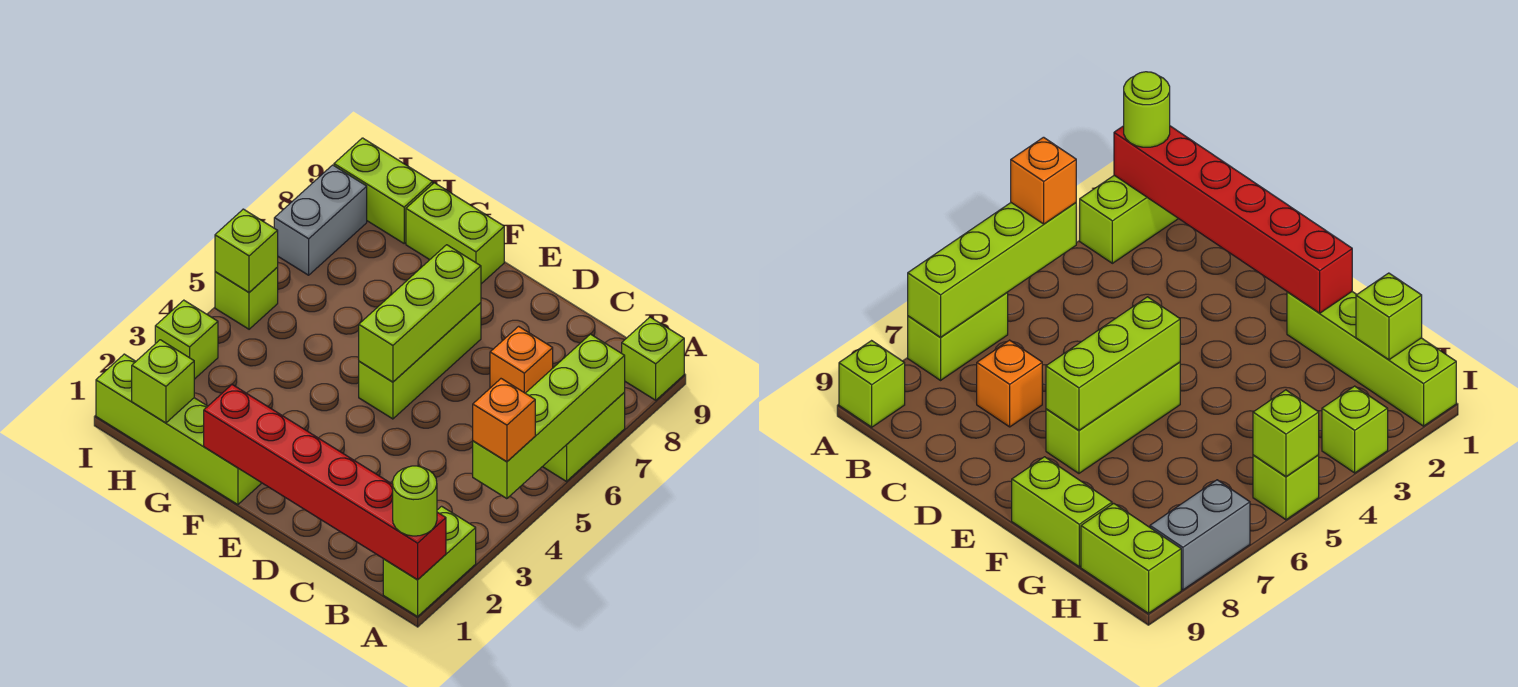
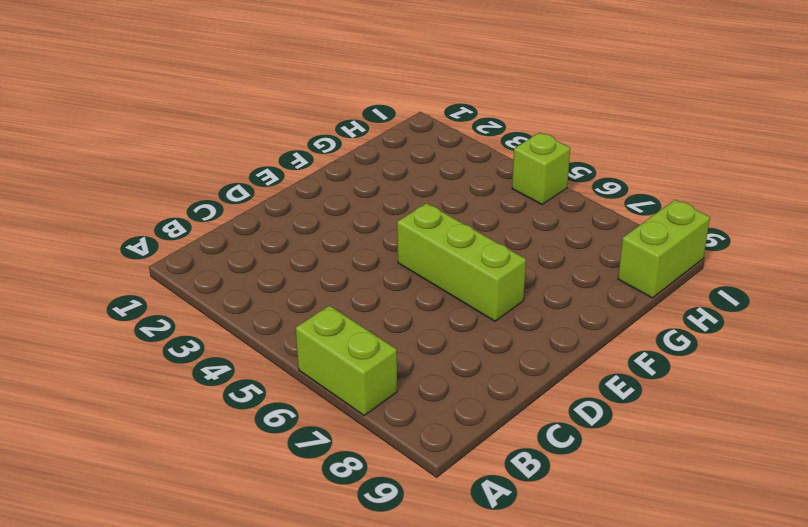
none -> lime 1x2 brick [383,506,476,617]
none -> lime 1x1 brick [622,317,684,400]
none -> orange 1x1 brick [490,326,553,393]

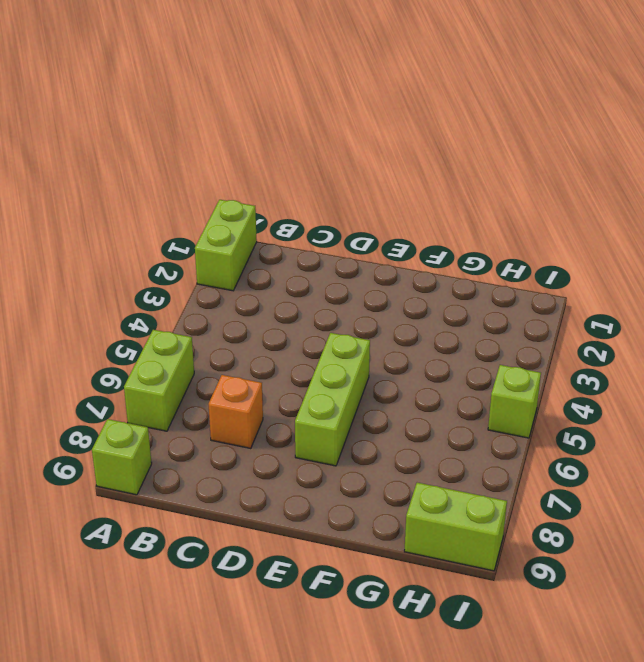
none -> lime 1x4 brick [96,354,261,505]
none -> lime 1x2 brick [406,183,504,284]
none -> lime 1x1 brick [155,300,218,379]

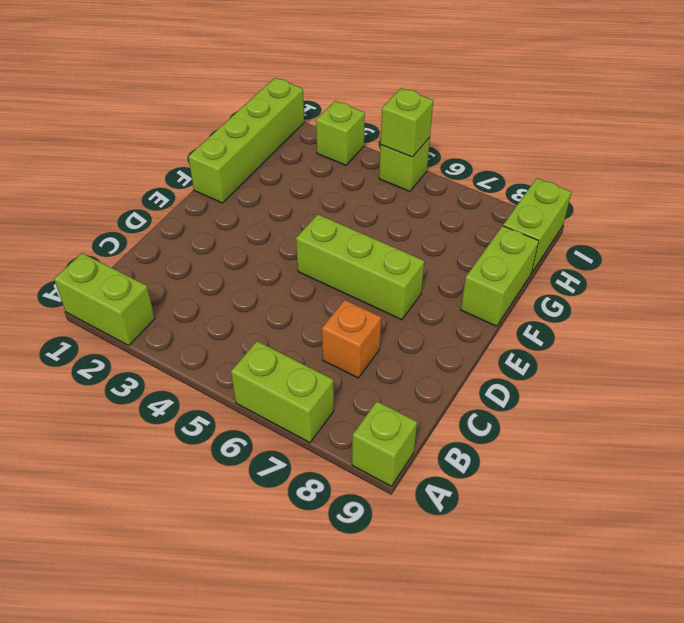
none -> grey 1x2 brick [274,165,367,275]
none -> red 1x6 brick [204,385,446,580]
none -> lime 1x4 brick [473,334,625,499]

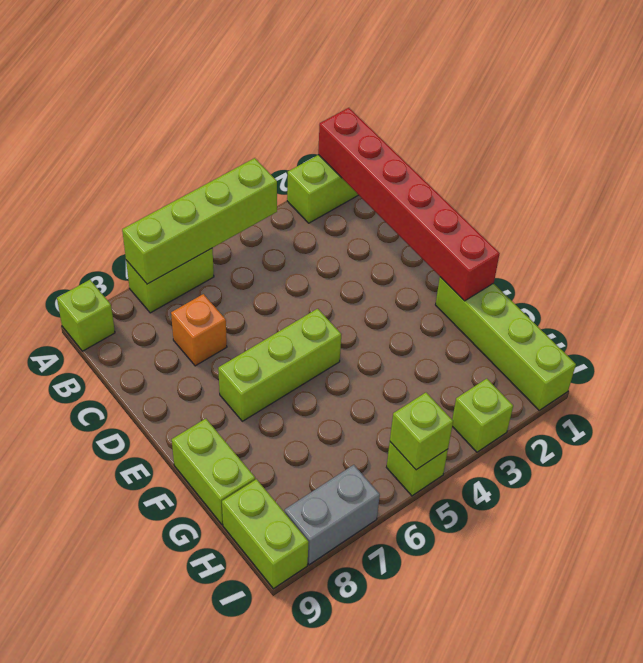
none -> lime 1x3 brick [359,245,481,382]
none -> lime 1x1 brick [132,340,194,423]
none -> lime 1x1 round brick [393,466,437,536]

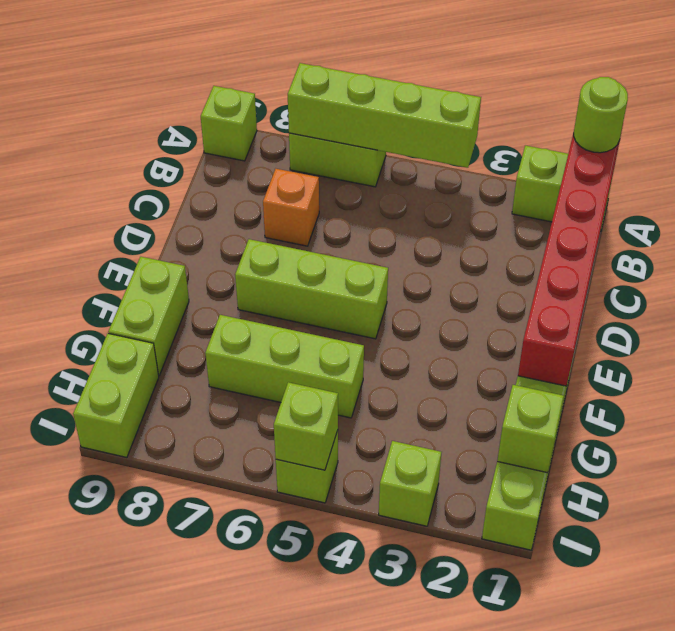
lime 1x3 brick [205,315,364,418] -> lime 1x3 brick moved to [359,245,481,382]
none -> grey 1x2 brick [274,165,367,275]
none -> orange 1x1 brick [473,379,535,462]

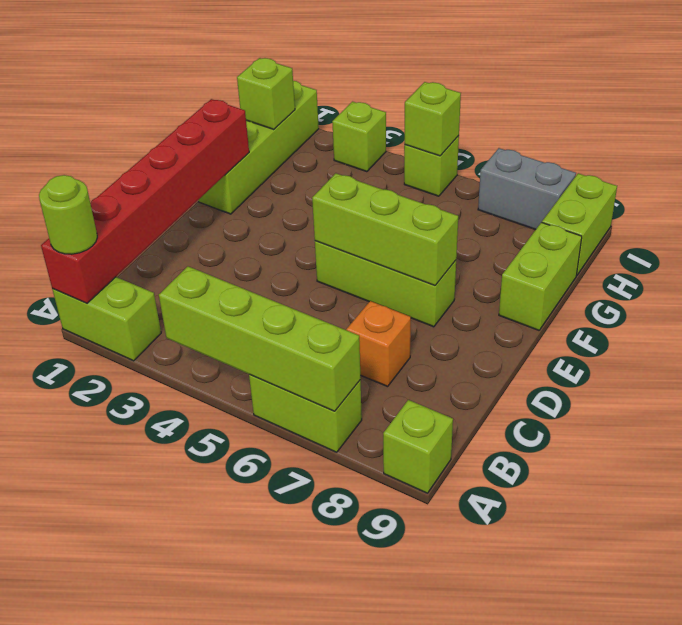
none -> orange 1x1 brick [473,379,535,462]

